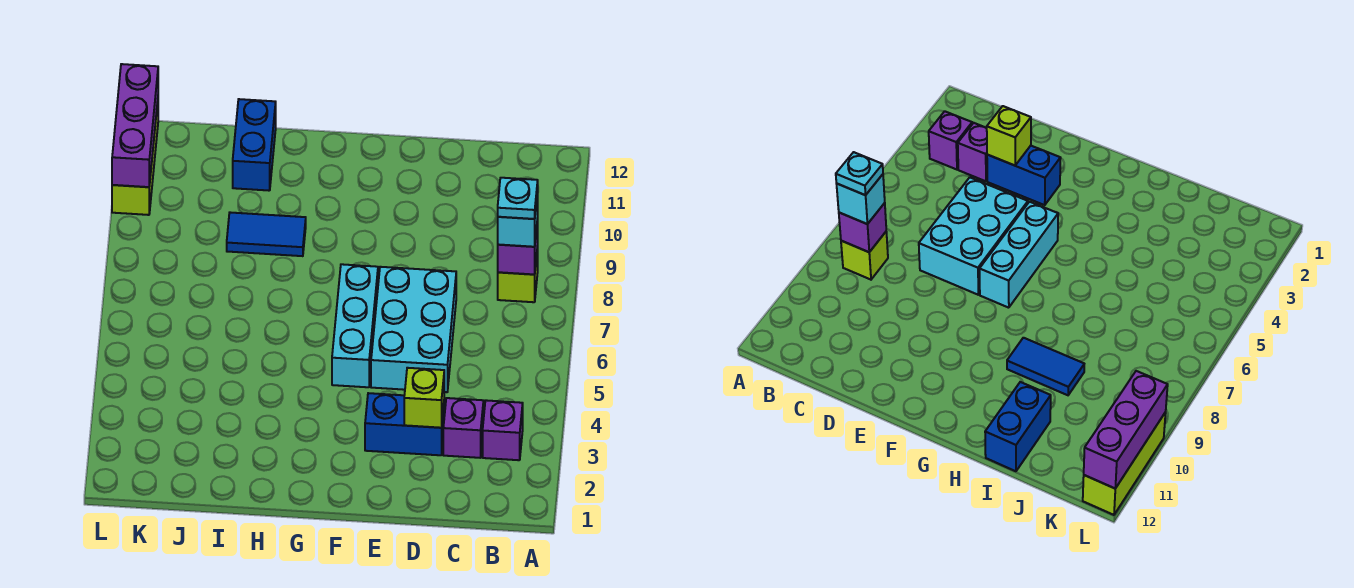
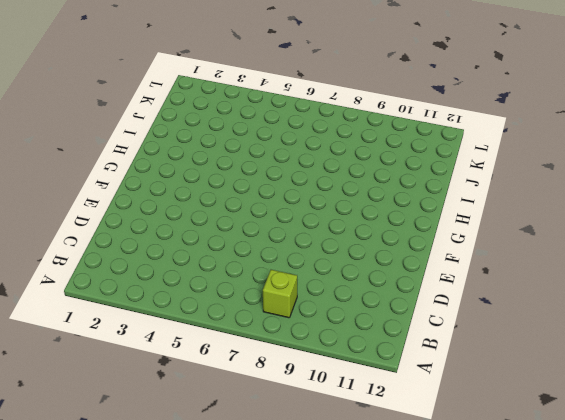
none -> purple 1x1 brick [483,400,523,460]
none -> purple 1x1 brick [443,398,484,458]
none -> blue 1x2 brick [365,393,444,455]

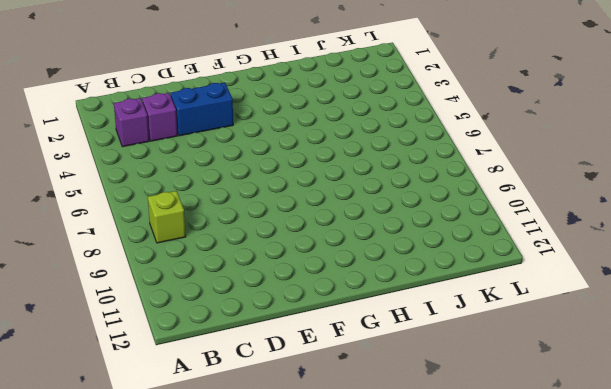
none -> cyan 2x3 brick [371,267,456,392]
none -> cyan 1x3 brick [332,264,378,387]
none -> blue 1x2 tile [227,212,306,256]

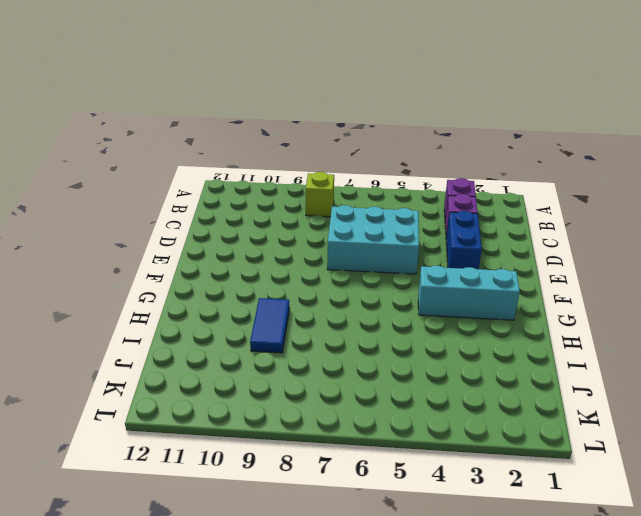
cyan 1x3 brick [418,266,520,320] -> cyan 1x3 brick moved to [332,264,378,387]
none -> blue 1x2 brick [233,99,276,191]
none -> lime 1x3 brick [112,102,158,215]
none -> purple 1x1 brick [498,219,538,275]

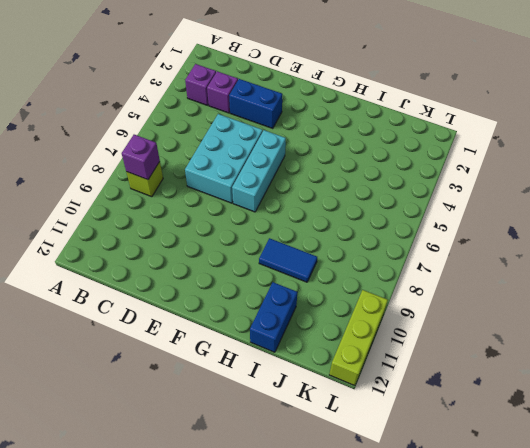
none -> lime 1x1 brick [404,368,444,428]
none -> purple 1x3 brick [112,64,158,187]
none -> cyan 1x1 brick [498,191,538,247]

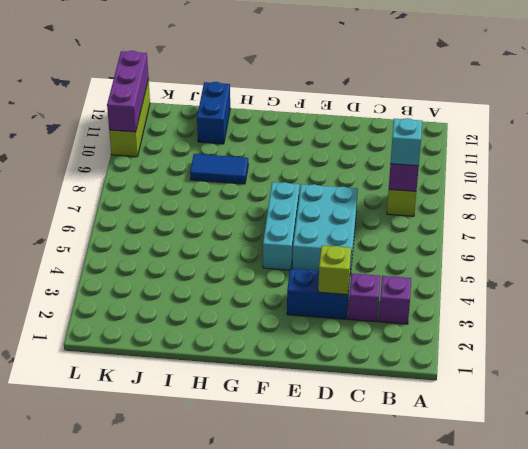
none -> cyan 1x1 plate [498,178,538,219]

